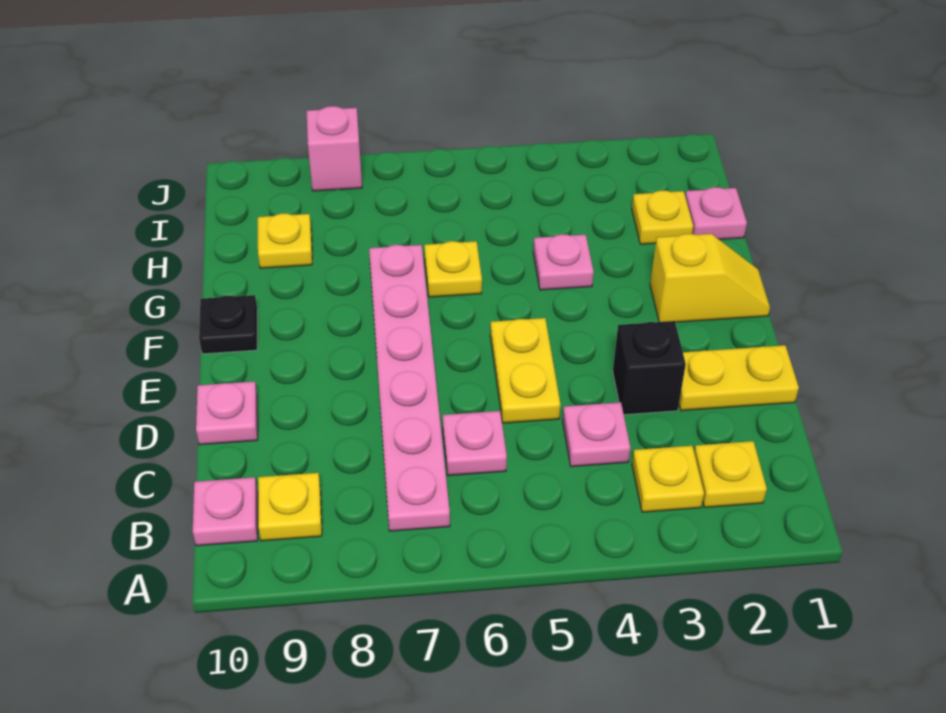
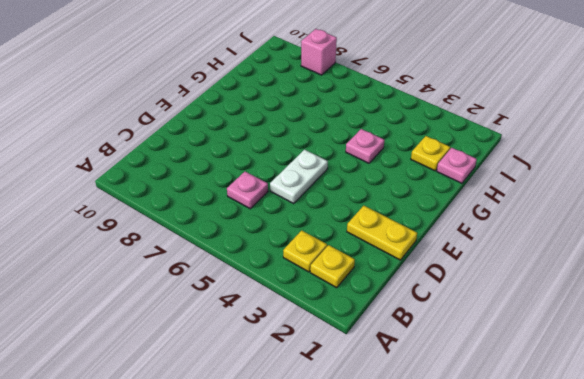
white 1x2 plate [270,150,328,203] -> yellow 1x2 plate [490,318,560,423]
none -> pink 1x6 plate [369,245,450,531]
none -> yellow 1x1 plate [258,473,322,541]
none -> pink 1x1 plate [193,477,258,546]

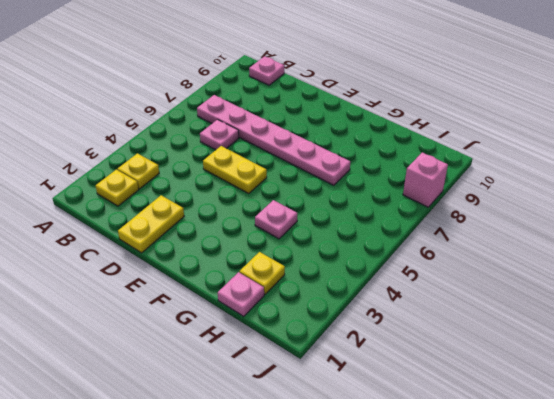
none -> yellow 1x1 plate [258,473,322,541]
none -> pink 1x1 plate [563,402,630,467]
none -> black 1x1 brick [613,321,686,415]

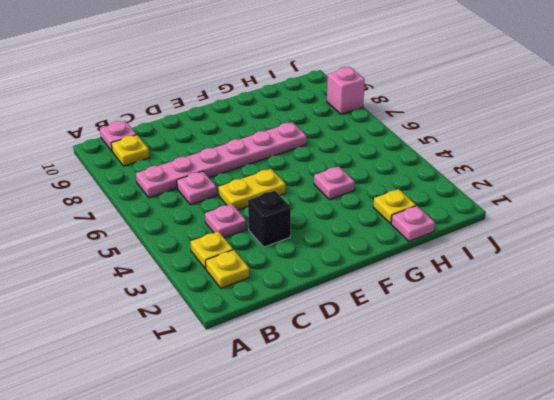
none -> yellow 1x2 plate [679,345,799,411]
none -> pink 1x1 plate [196,381,258,445]
none -> yellow 1x2 slope [650,234,770,322]

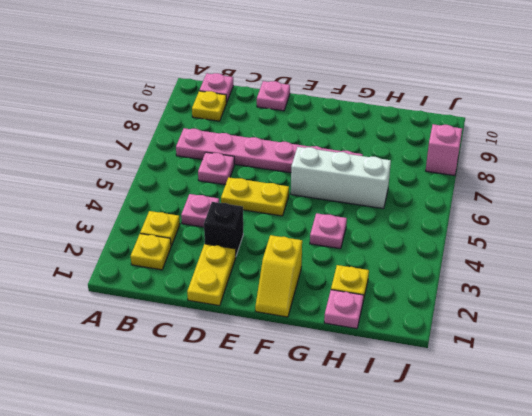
white 1x3 brick [291,147,391,209] -> yellow 1x1 plate [424,241,482,297]
none -> black 1x1 plate [199,295,257,354]
none -> yellow 1x1 plate [258,213,312,268]

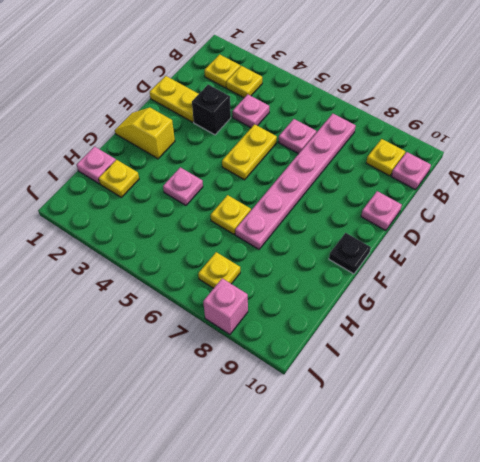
yellow 1x1 plate [198,252,240,288] -> yellow 1x1 plate moved to [258,213,312,268]

